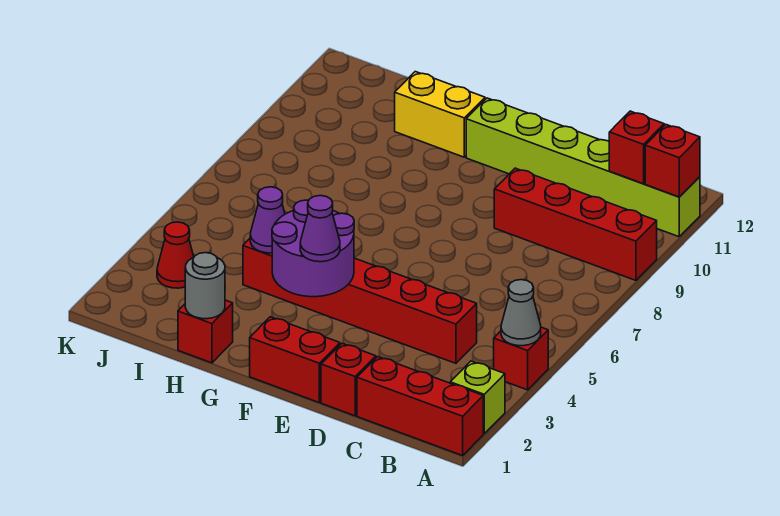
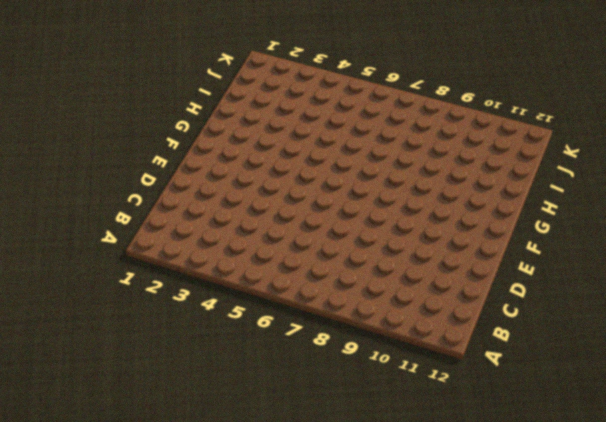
none -> red 1x3 brick [357,357,483,456]
none -> lime 1x1 brick [450,361,505,434]
none -> red 1x1 brick [494,327,548,390]

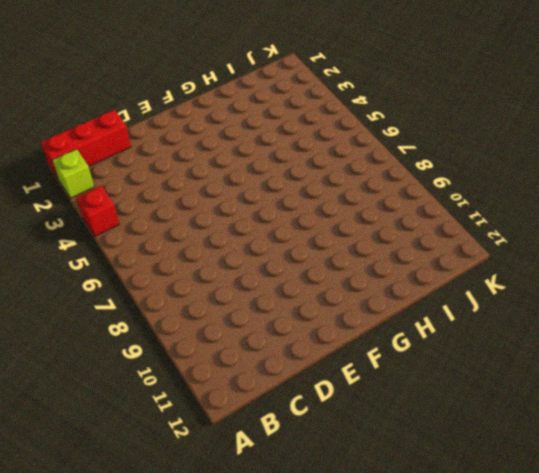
none -> red 1x4 brick [494,168,657,280]
none -> lime 1x6 brick [466,98,700,237]
none -> red 1x6 brick [243,239,477,363]

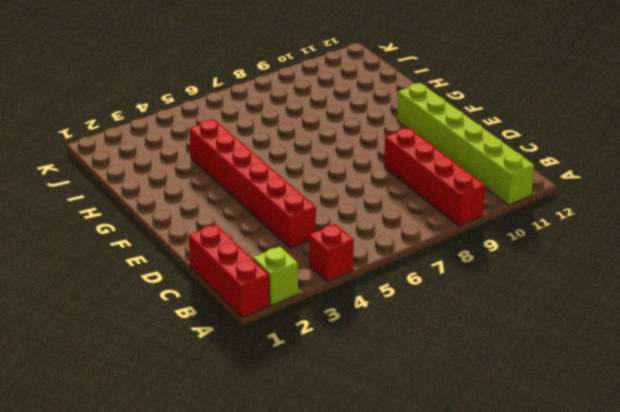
none -> red 1x1 brick [321,343,376,416]
none -> red 1x2 brick [250,317,340,402]
none -> yellow 1x2 brick [395,72,485,157]

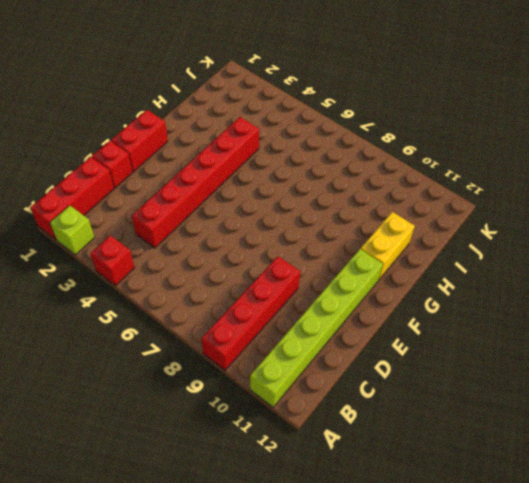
none -> red 1x1 brick [178,300,233,363]
none -> red 1x1 cone [157,222,194,288]
none -> grey 1x1 cone [501,280,541,346]

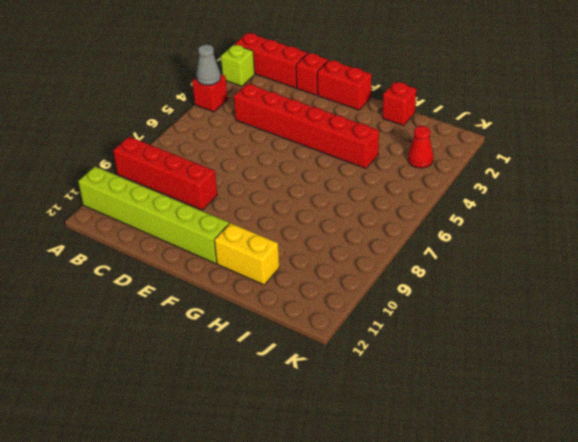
none -> red 1x1 brick [645,125,700,197]
none -> red 1x1 brick [609,111,664,184]
none -> purple 2x2 round brick [272,200,354,297]

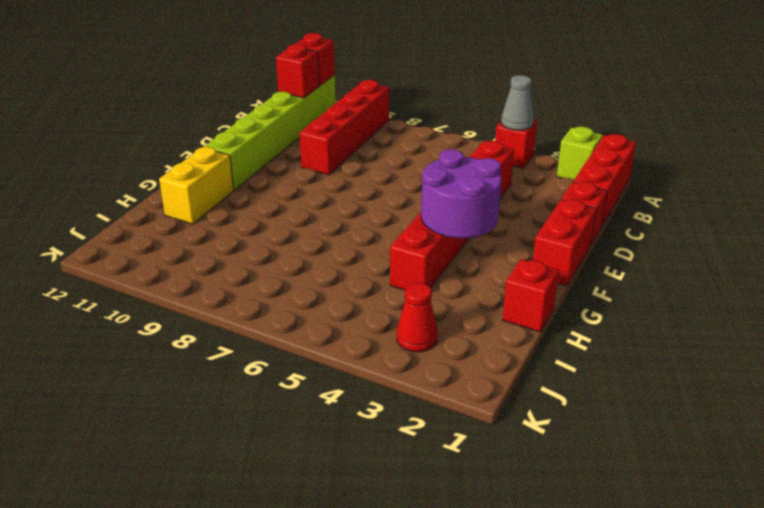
none -> grey 1x1 round brick [185,253,225,319]
none -> purple 1x1 cone [250,187,285,253]
none -> purple 1x1 cone [300,196,340,262]

